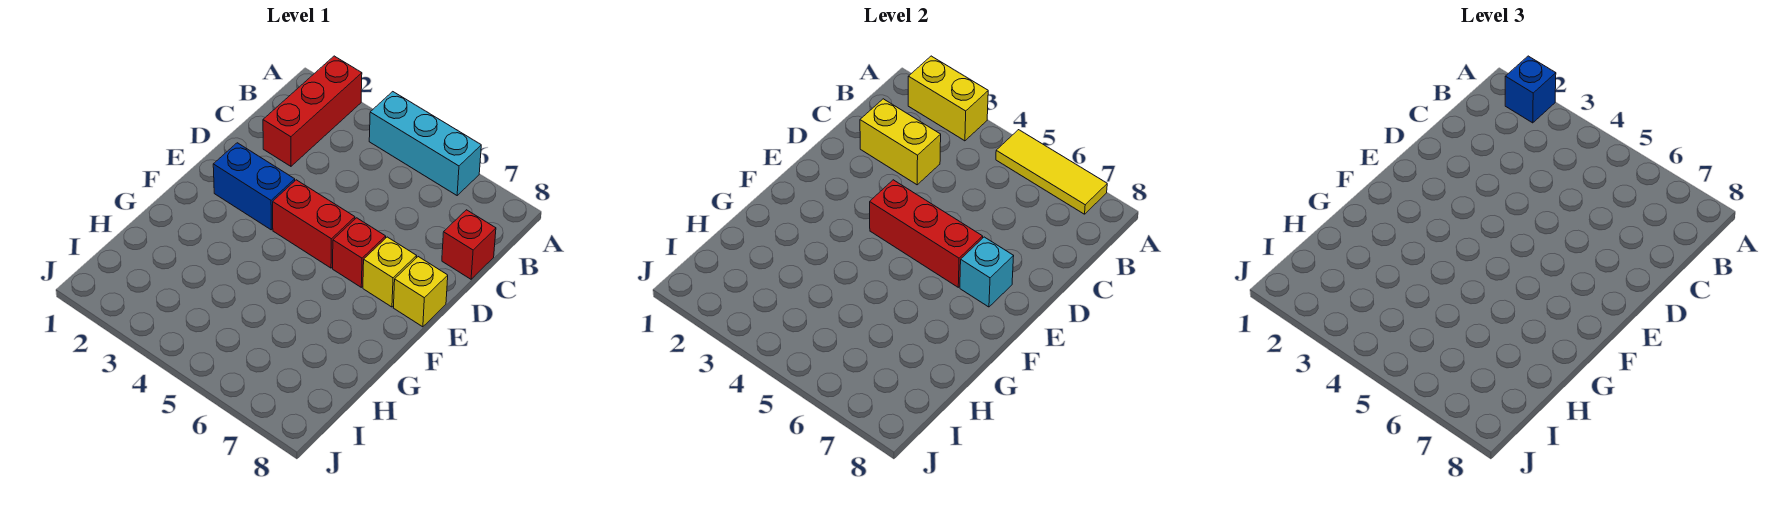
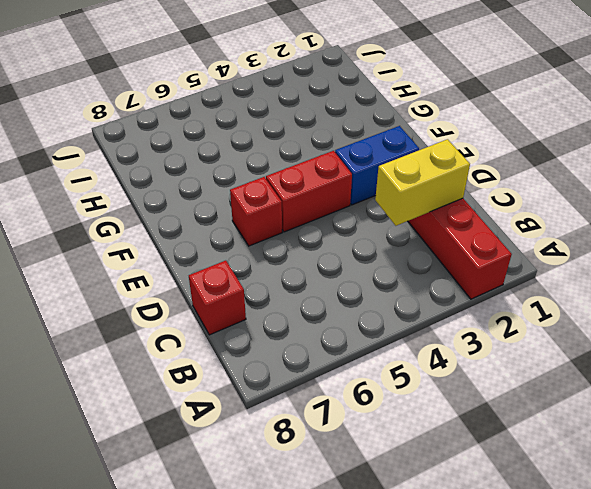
none -> cyan 1x3 brick [369,92,481,195]
none -> yellow 1x1 brick [363,237,417,307]
none -> yellow 1x1 brick [394,257,448,327]

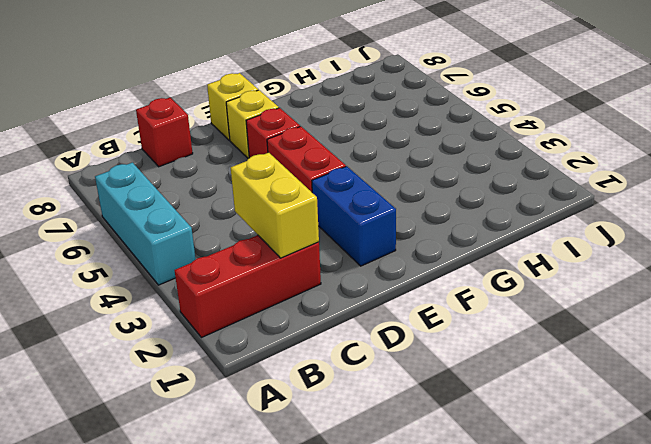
none -> yellow 1x2 brick [908,56,988,141]
none -> yellow 1x3 tile [996,130,1107,214]
none -> red 1x3 brick [870,180,983,287]

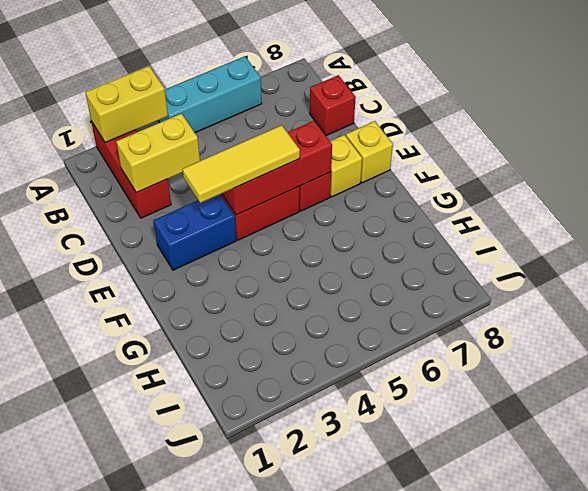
yellow 1x3 tile [183,125,300,203] -> yellow 1x3 tile moved to [996,130,1107,214]
none -> cyan 1x1 brick [960,237,1014,307]
none -> blue 1x1 brick [1505,56,1556,123]

